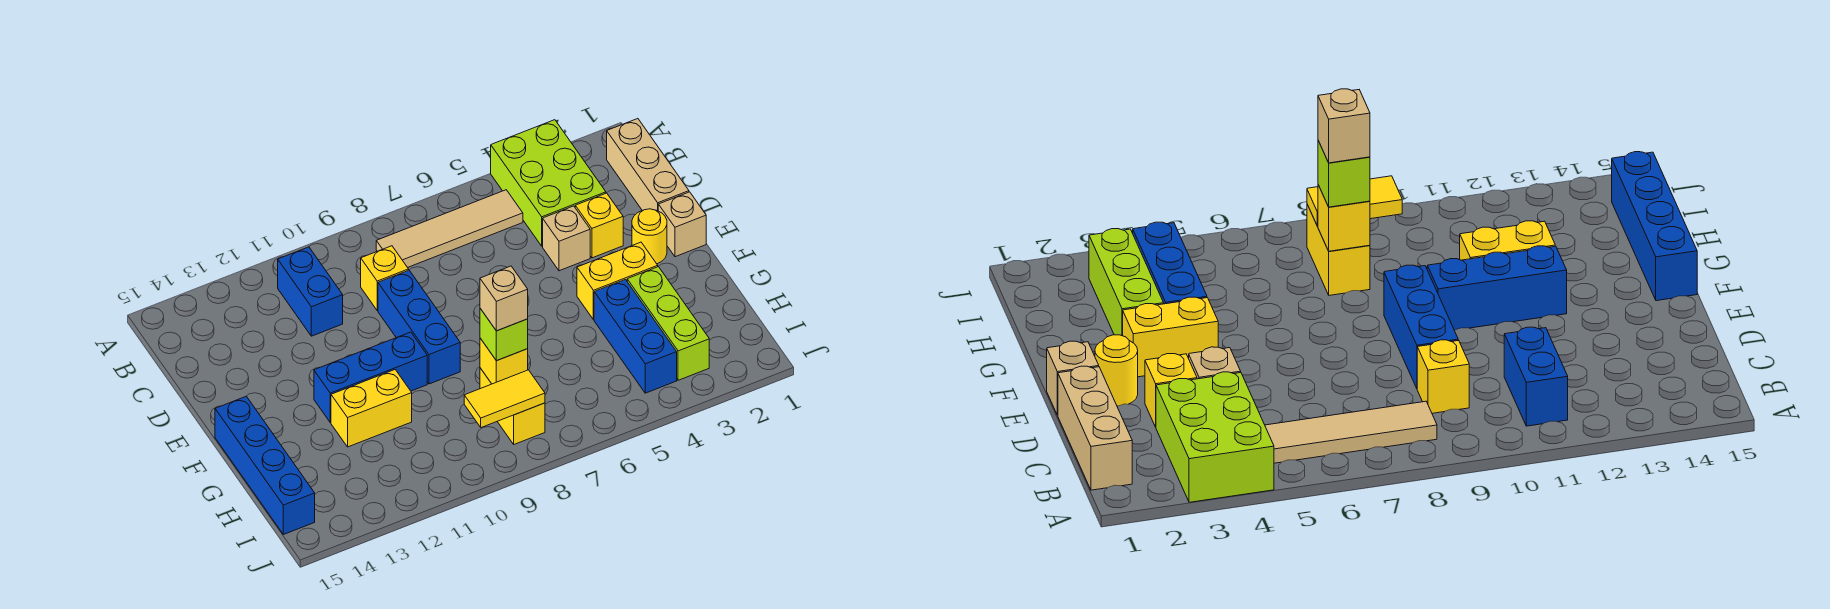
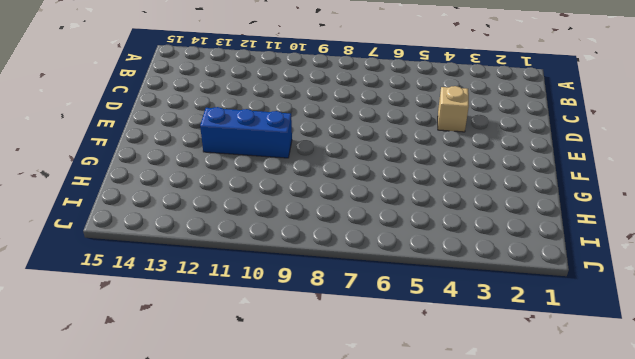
none -> lime 2x3 brick [491,120,606,246]
none -> tan 1x3 brick [607,119,689,211]
none -> tan 1x4 tile [376,190,523,267]

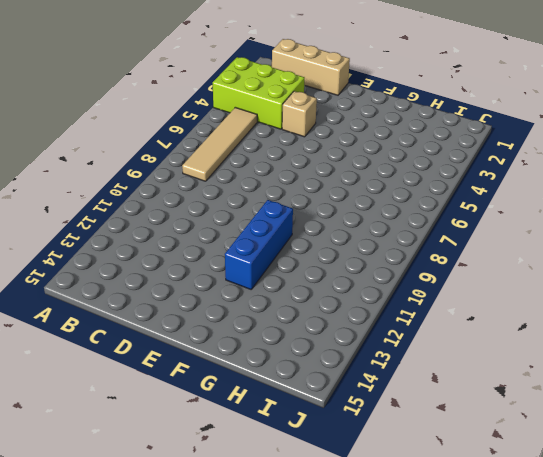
none -> blue 1x2 brick [278,247,343,336]
none -> yellow 1x1 brick [361,246,409,310]
none -> yellow 1x1 brick [575,193,623,258]

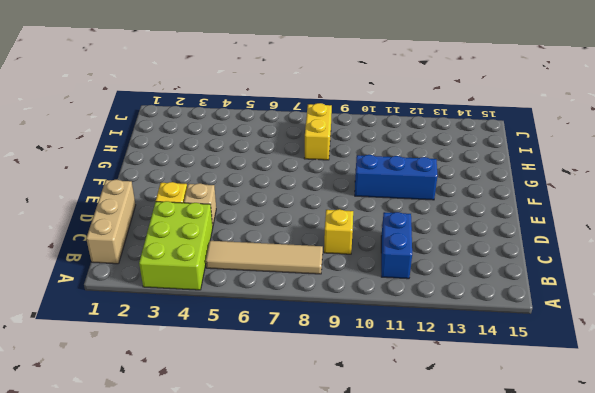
none -> blue 1x3 brick [378,270,460,384]
none -> tan 1x1 brick [658,192,706,257]
none -> yellow 1x1 round brick [632,209,667,264]

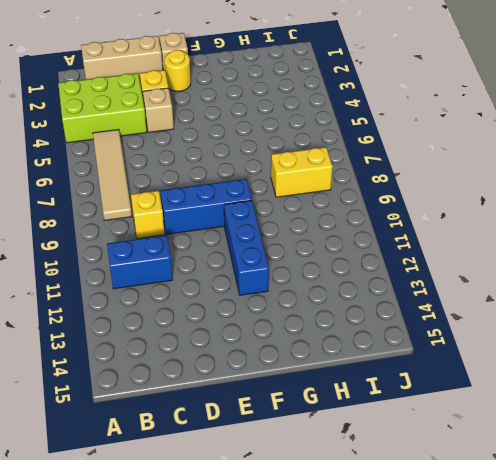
none -> yellow 1x2 brick [577,242,658,320]
none -> blue 1x4 brick [215,396,315,535]
none -> lime 1x3 brick [627,267,709,380]

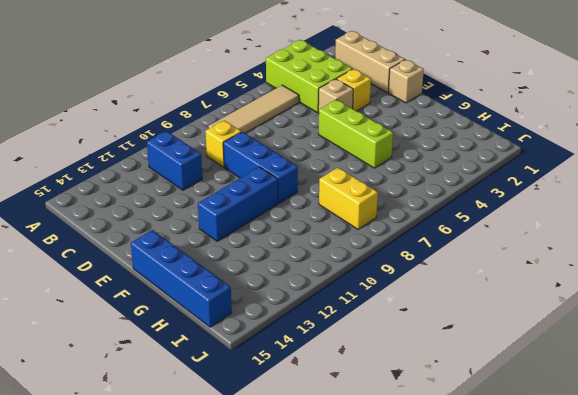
lime 1x3 brick [318,100,393,168] -> lime 1x3 brick moved to [627,267,709,380]
none -> yellow 1x1 round brick [632,209,667,264]
none -> yellow 1x2 brick [577,242,658,320]
none -> blue 1x3 brick [594,280,677,393]

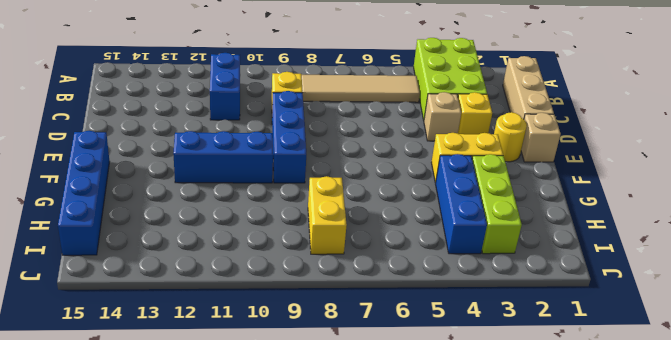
none -> yellow 1x2 brick [331,370,412,447]
none -> yellow 1x1 brick [480,338,528,384]
none -> yellow 1x2 tile [464,370,545,428]

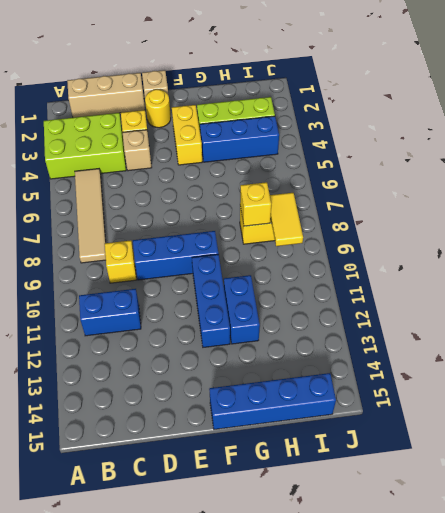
blue 1x2 brick [224,275,260,344] -> yellow 1x2 brick [331,370,412,447]
none -> lime 1x1 brick [480,309,528,361]
none -> tan 1x1 brick [480,266,528,331]

